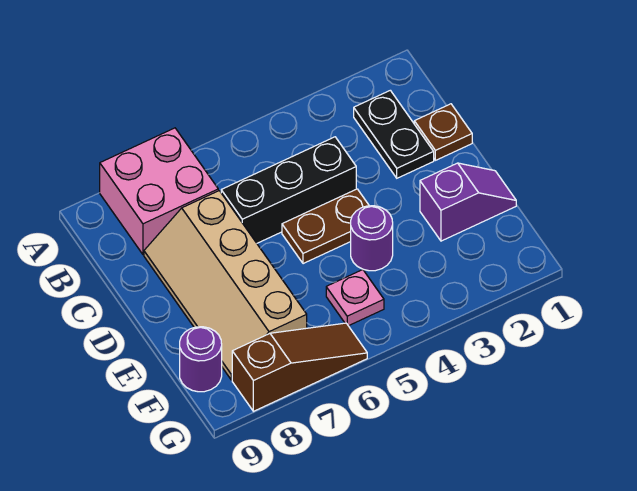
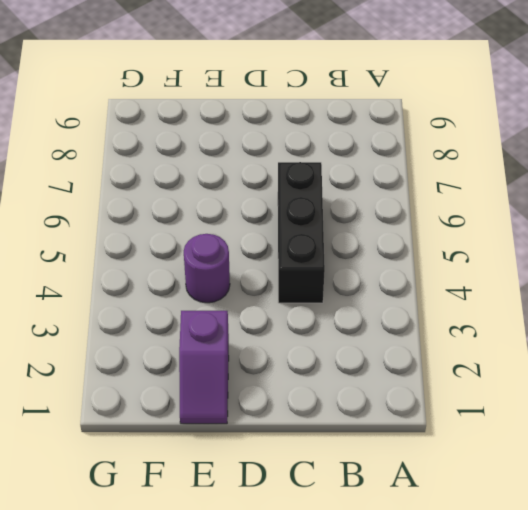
none -> pink 2x2 brick [100,128,218,255]
none -> black 1x2 plate [354,90,434,178]

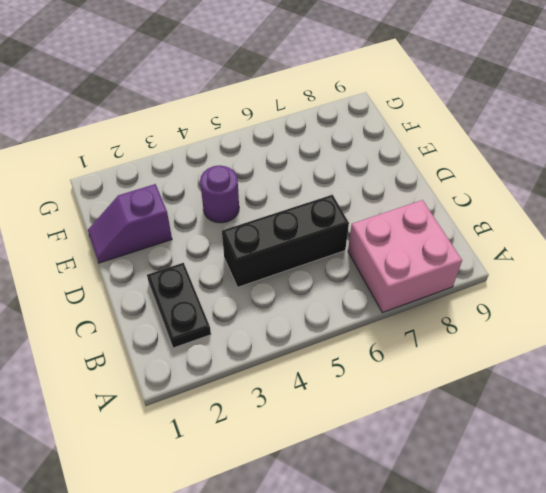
none -> brown 1x1 plate [414,104,472,160]
none -> tan 2x4 slope [144,191,307,380]

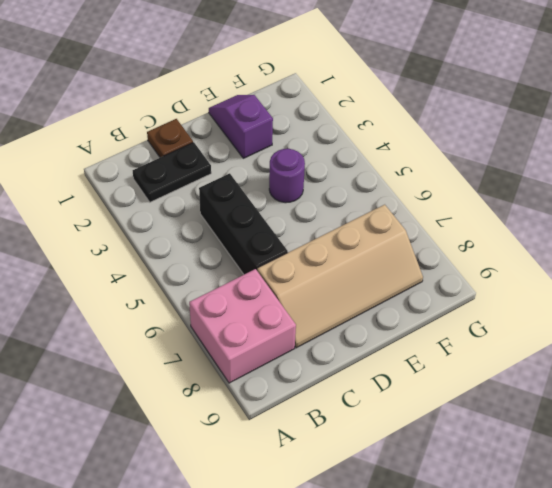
none -> brown 1x2 plate [282,189,369,264]
none -> pink 1x1 plate [326,270,384,326]

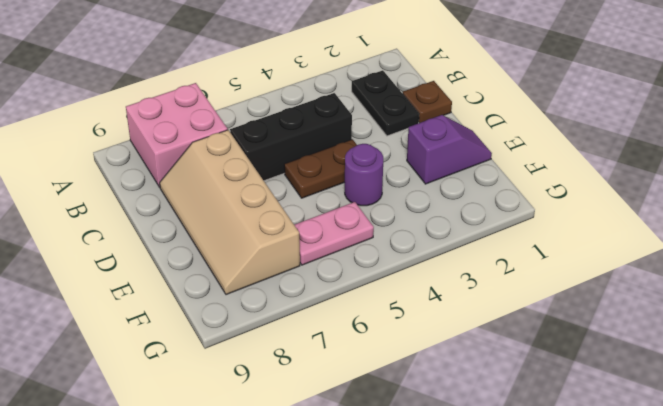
pink 1x2 plate [295,202,374,265] -> pink 1x1 plate [326,270,384,326]
none -> purple 1x1 round brick [180,327,222,392]
none -> brown 1x3 slope [232,323,367,411]

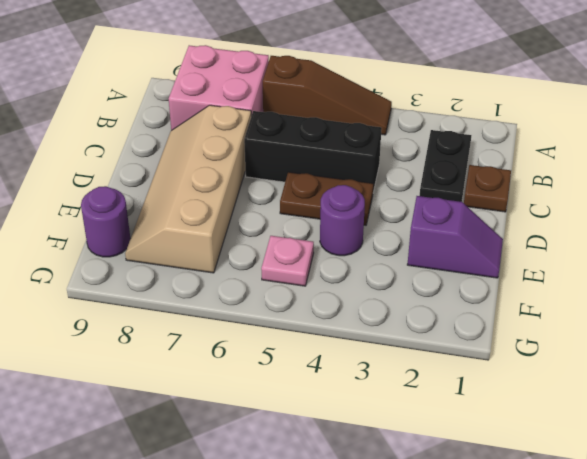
brown 1x3 slope [263,56,392,135] -> brown 1x3 slope moved to [232,323,367,411]

